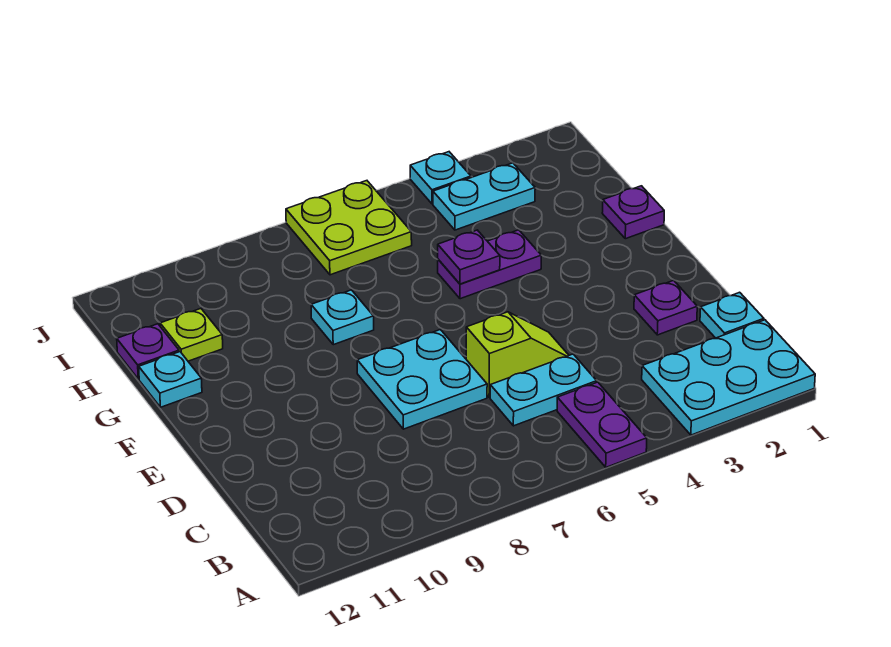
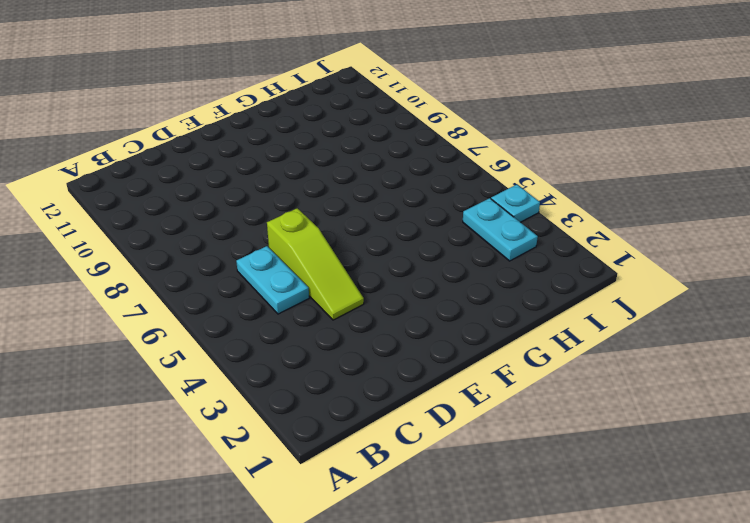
lime 1x3 slope [267,208,364,320] -> lime 1x2 slope [466,312,569,397]
none -> cyan 2x3 plate [642,320,815,435]
none -> purple 1x2 plate [557,382,647,467]
none -> cyan 1x1 plate [700,292,764,338]

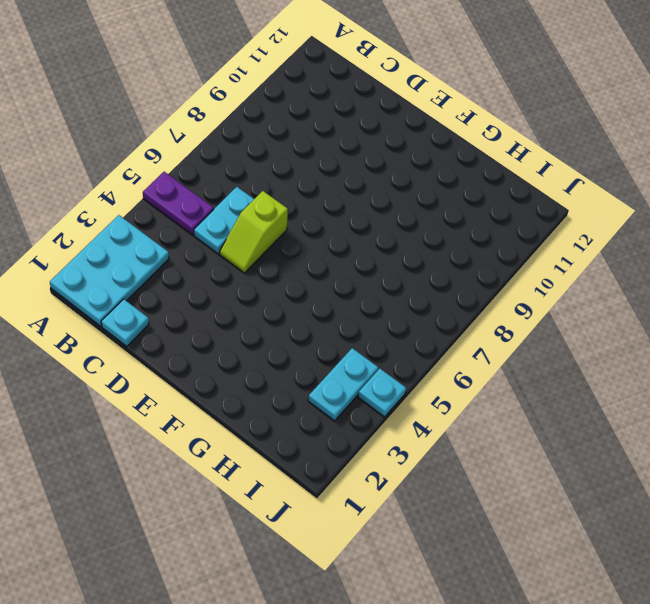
none -> purple 1x1 plate [634,280,697,335]
none -> cyan 2x2 plate [357,330,487,429]
none -> purple 1x1 plate [602,186,664,239]

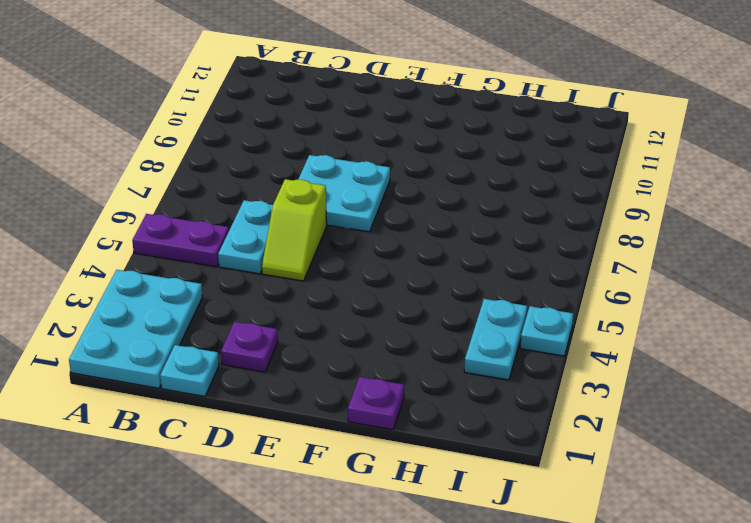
none -> purple 1x2 plate [438,230,541,299]
none -> cyan 1x1 plate [311,290,374,345]
none -> cyan 1x1 plate [139,352,202,407]

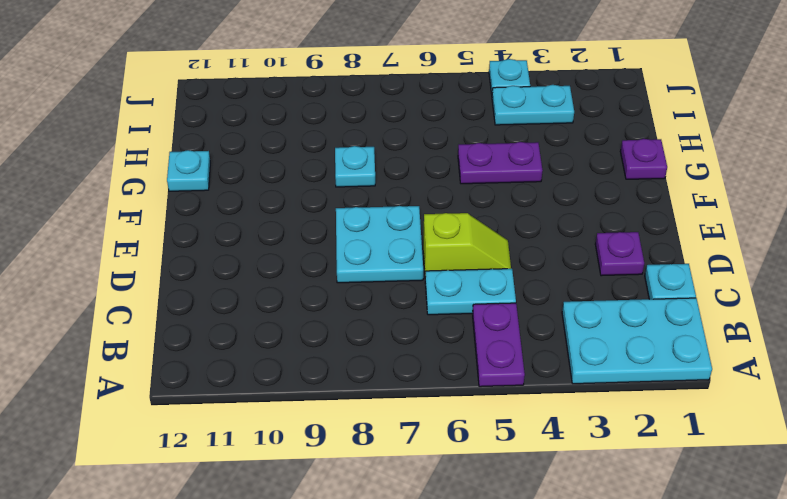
none -> lime 1x1 plate [160,309,223,361]
none -> purple 1x1 plate [117,324,179,379]
none -> lime 2x2 plate [286,181,412,275]

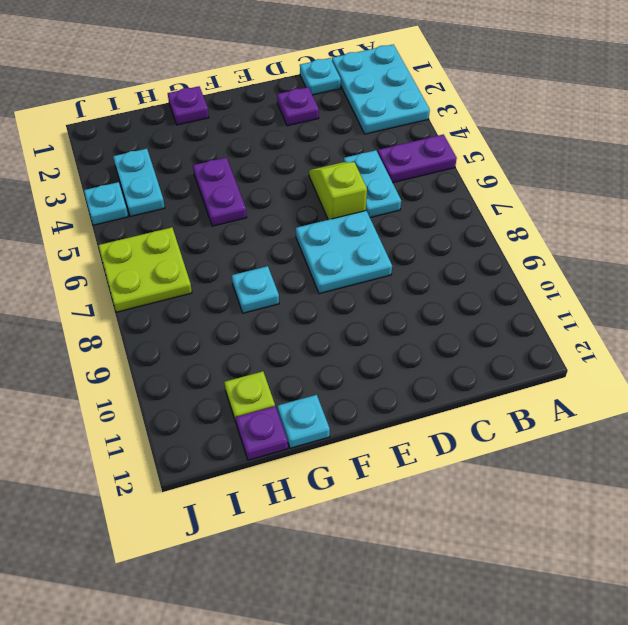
none -> purple 1x1 plate [438,230,500,284]

